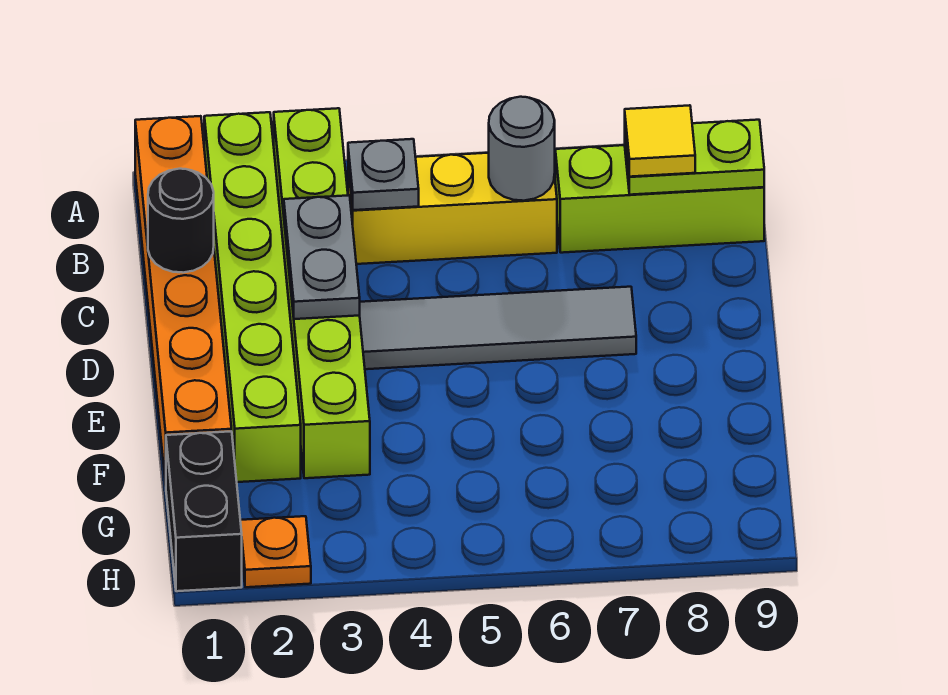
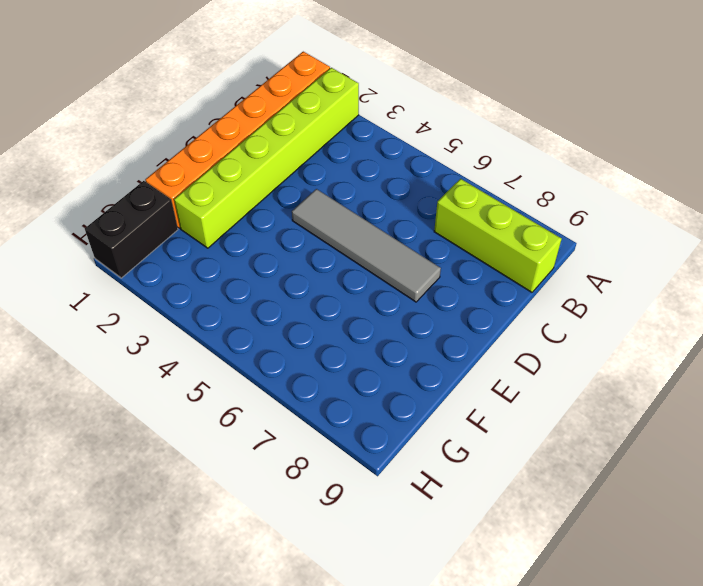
none -> lime 1x6 brick [274,108,370,478]
none -> yellow 1x3 brick [348,153,557,264]
none -> orange 1x1 plate [240,516,311,587]

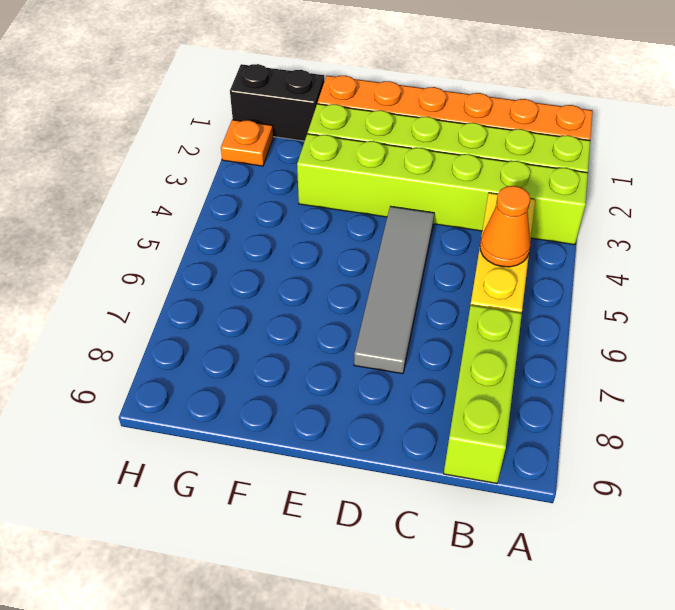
orange 1x1 cone [480,186,531,267] -> none
none -> grey 1x1 plate [348,139,419,210]
none -> grey 1x1 round brick [489,97,555,201]
none -> lime 1x2 plate [625,120,764,195]

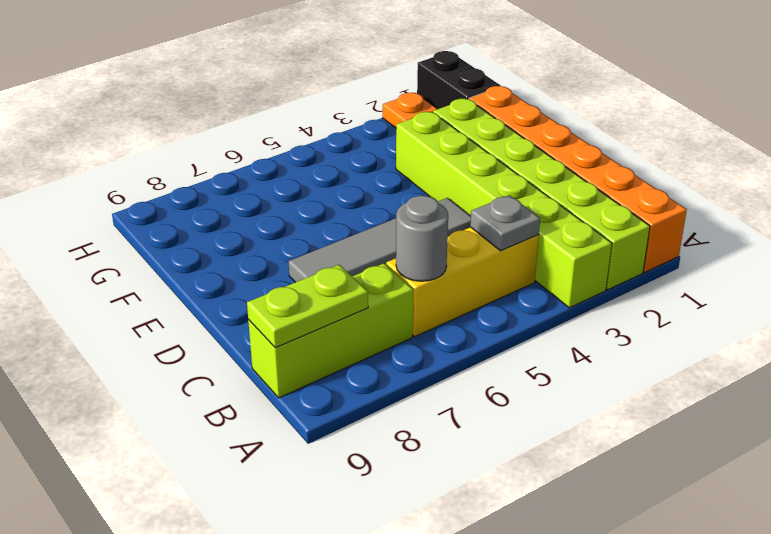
none -> black 1x1 round brick [148,169,214,273]
none -> grey 1x2 plate [284,195,360,319]
none -> yellow 1x1 tile [625,105,695,177]

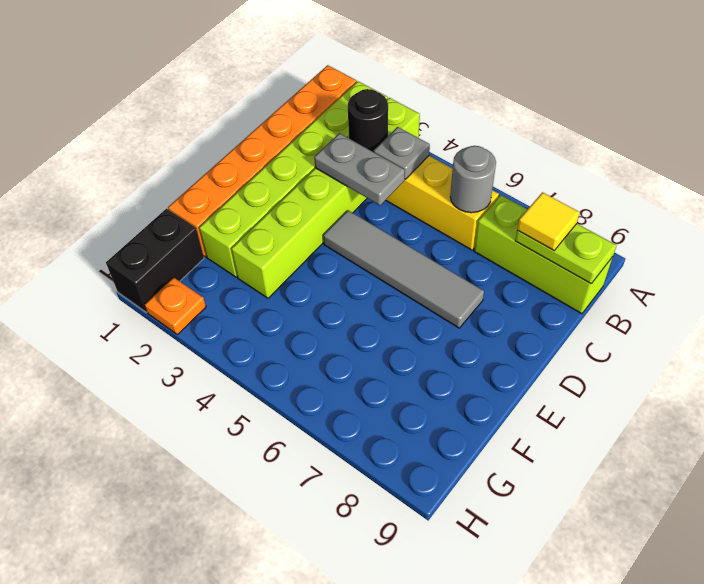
black 1x1 round brick [348,89,388,152] -> black 1x1 round brick moved to [148,169,214,273]
grey 1x2 plate [314,133,405,205] -> grey 1x2 plate turned to [284,195,360,319]

